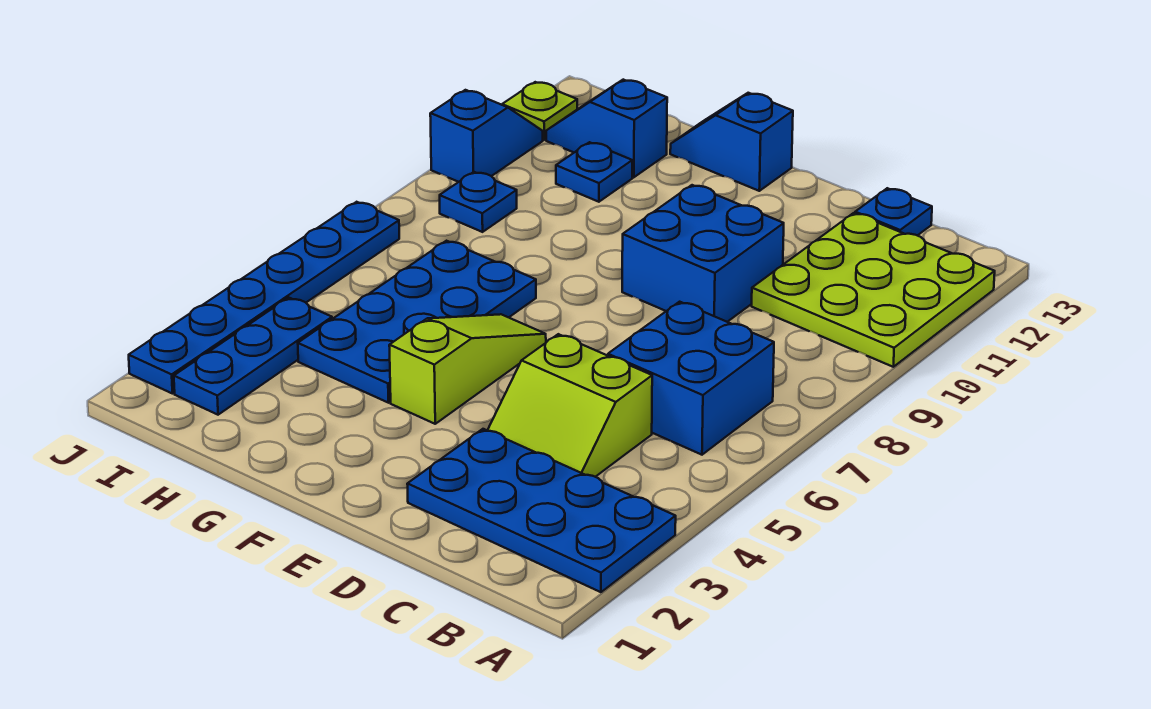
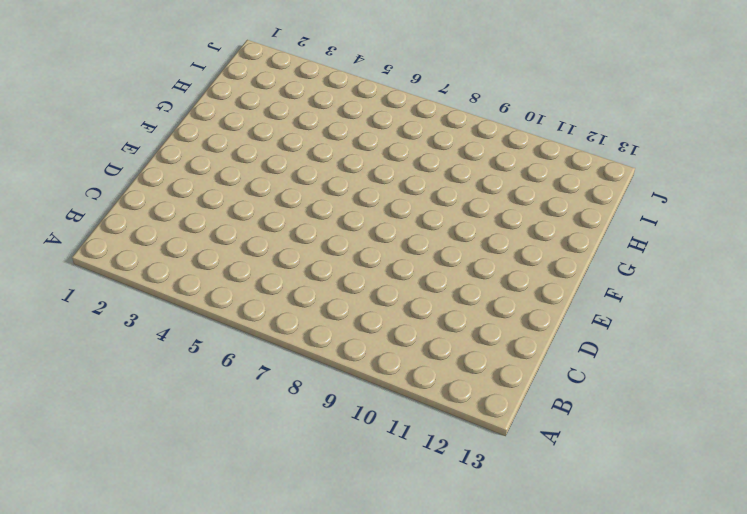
none -> blue 2x4 plate [407,429,676,592]
none -> lime 3x3 plate [752,213,995,367]
none -> blue 2x2 brick [608,302,774,455]

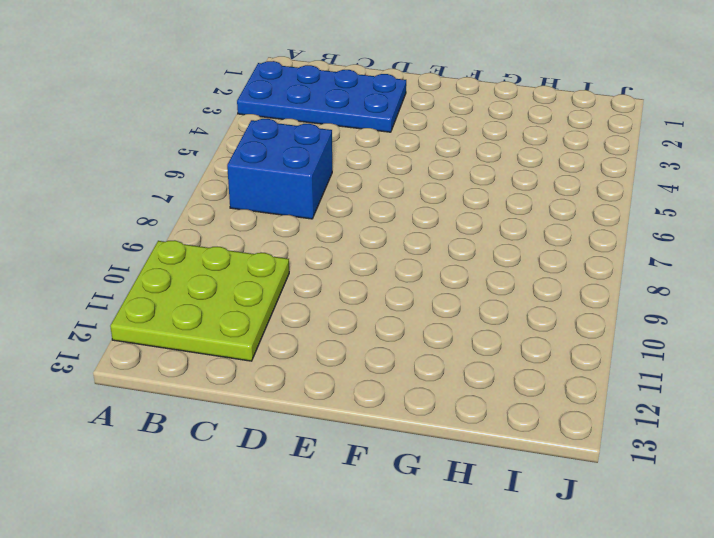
none -> lime 2x2 slope [487,334,652,477]
none -> blue 1x1 plate [855,188,932,236]
none -> blue 2x2 brick [622,185,784,322]

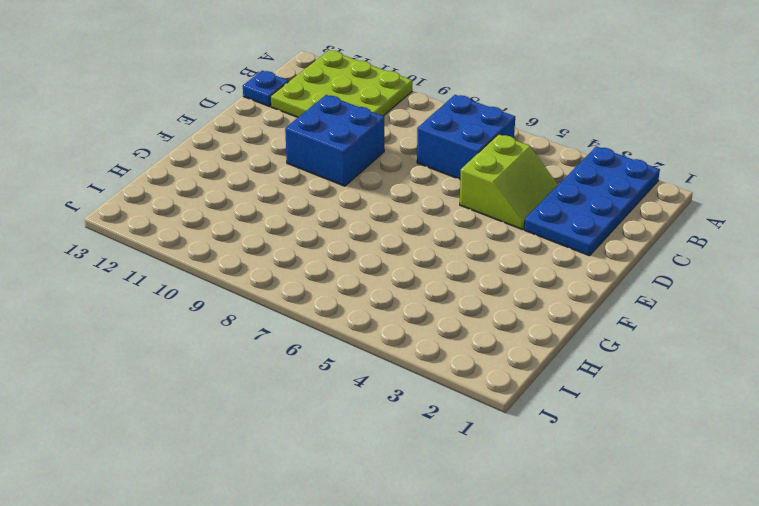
none -> lime 1x3 slope [389,314,546,424]
none -> blue 1x2 slope [670,93,793,191]
none -> blue 2x4 plate [298,241,536,403]

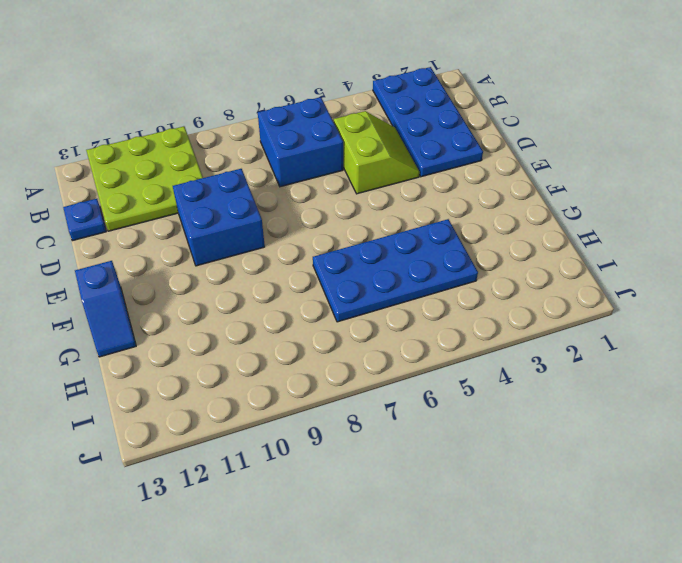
none -> lime 1x3 slope [389,314,546,424]
none -> blue 1x1 plate [556,142,632,202]
none -> blue 1x2 slope [546,80,667,177]

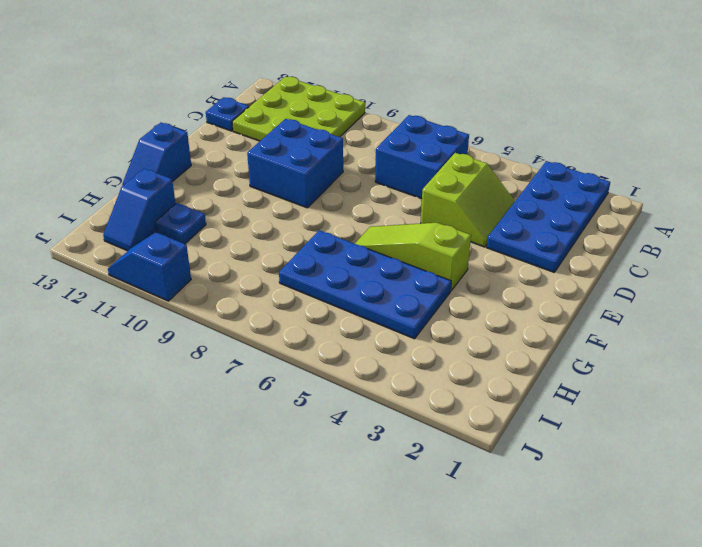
none -> blue 1x3 plate [174,298,332,415]
none -> blue 1x1 plate [440,172,517,232]
none -> blue 1x6 plate [129,202,399,394]

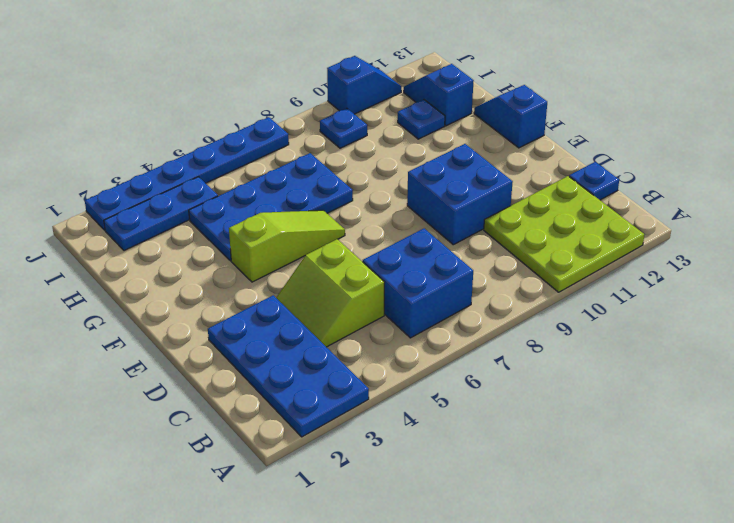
none -> lime 1x1 plate [502,82,577,140]

